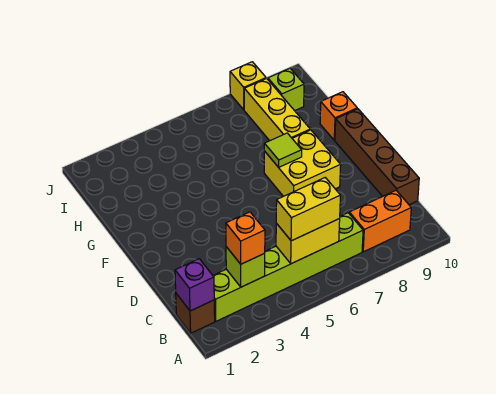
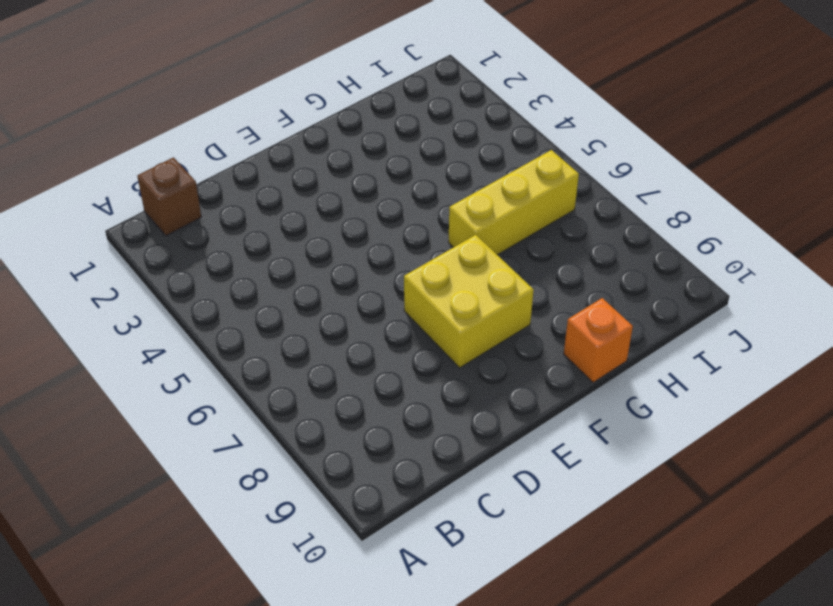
yellow 1x3 brick [449,150,579,255] -> yellow 1x3 brick moved to [244,78,310,141]
none -> lime 1x6 brick [213,213,363,321]
none -> orange 1x2 brick [349,190,411,252]
none -> brown 1x4 brick [335,109,419,205]

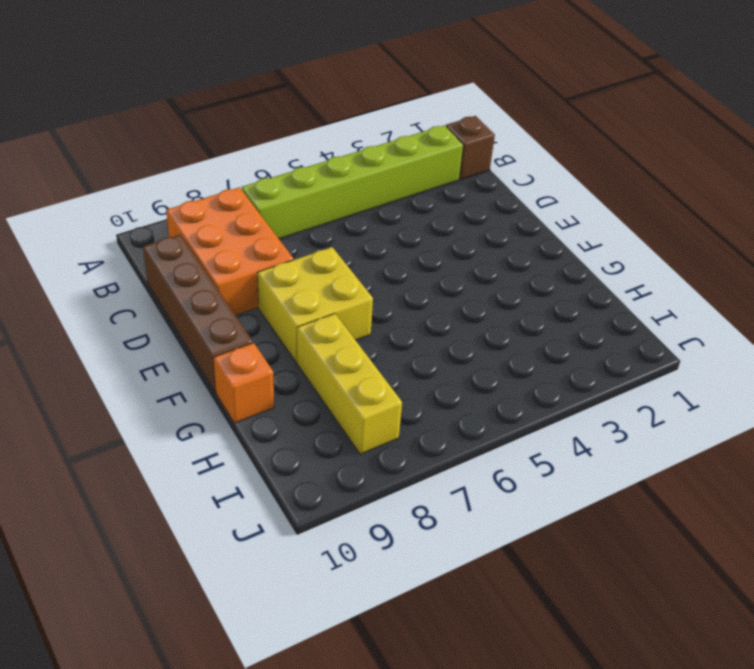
orange 2x3 brick [166,187,294,315] -> orange 1x2 brick [349,190,411,252]
none -> lime 1x1 brick [268,68,304,111]
none -> yellow 1x1 brick [230,62,266,110]
none -> purple 1x1 brick [175,259,214,311]

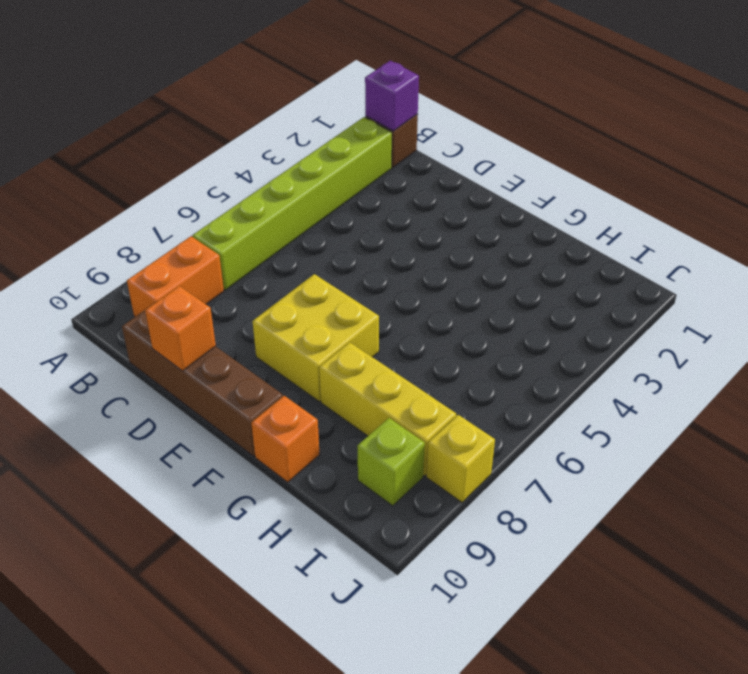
orange 1x1 brick [145,286,216,371] -> orange 1x1 brick moved to [226,212,265,264]
none -> lime 1x1 brick [226,247,265,287]
none -> yellow 1x2 brick [276,219,340,264]
none -> lime 1x1 tile [264,133,302,167]

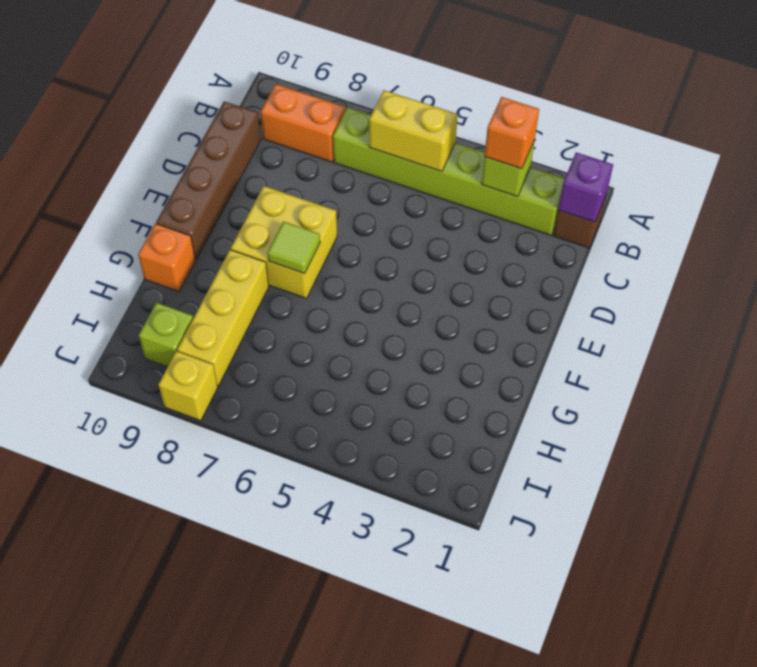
none -> yellow 1x2 brick [276,178,340,241]

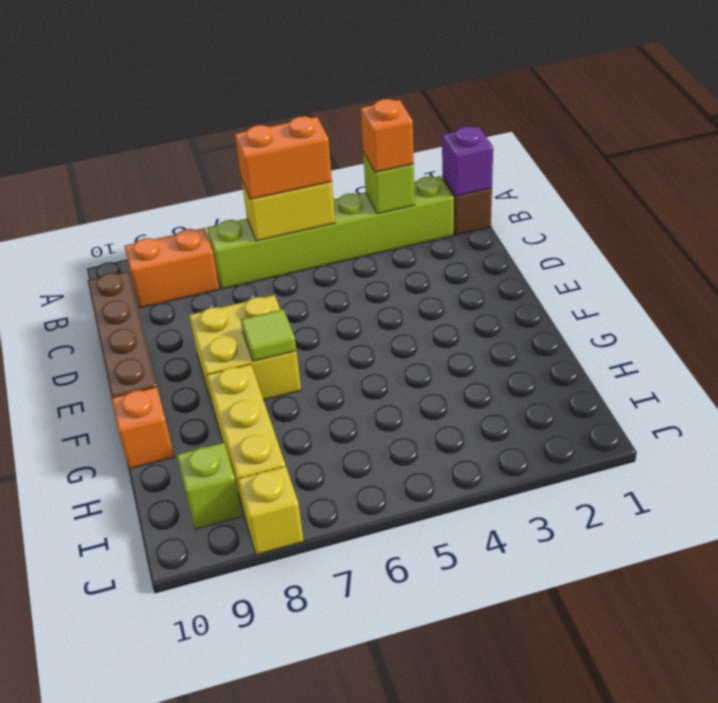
orange 1x2 brick [235,116,332,199] -> yellow 1x2 brick [276,178,340,241]

